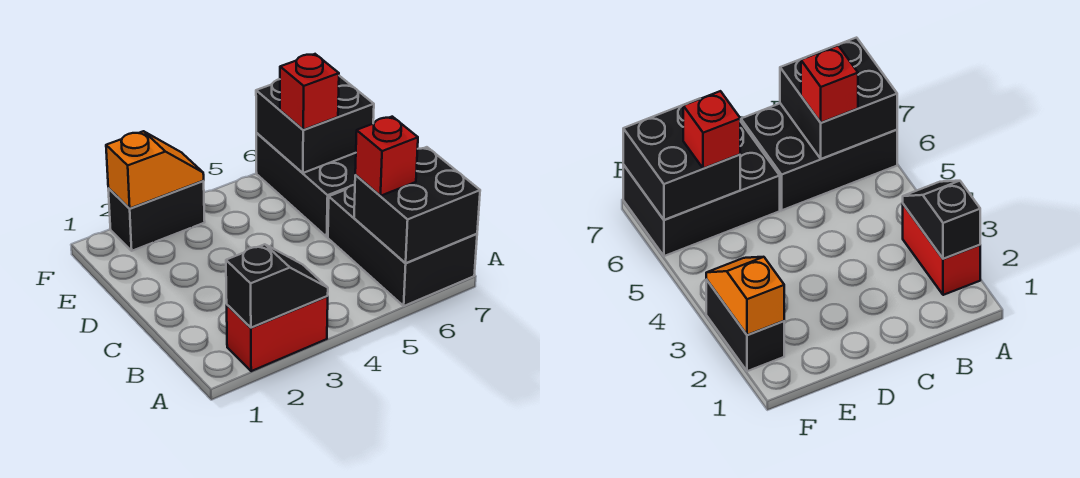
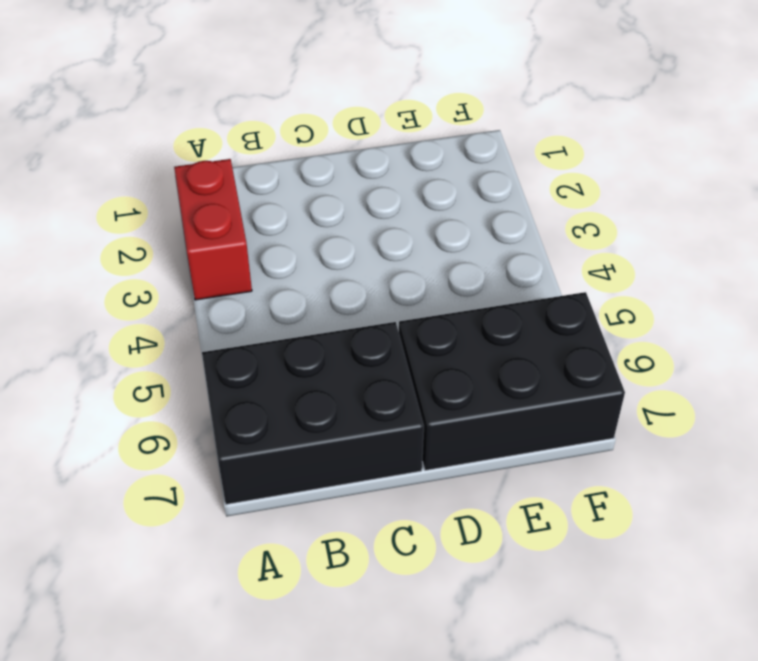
none -> black 1x2 brick [108,181,205,251]
none -> black 1x2 slope [226,244,328,328]

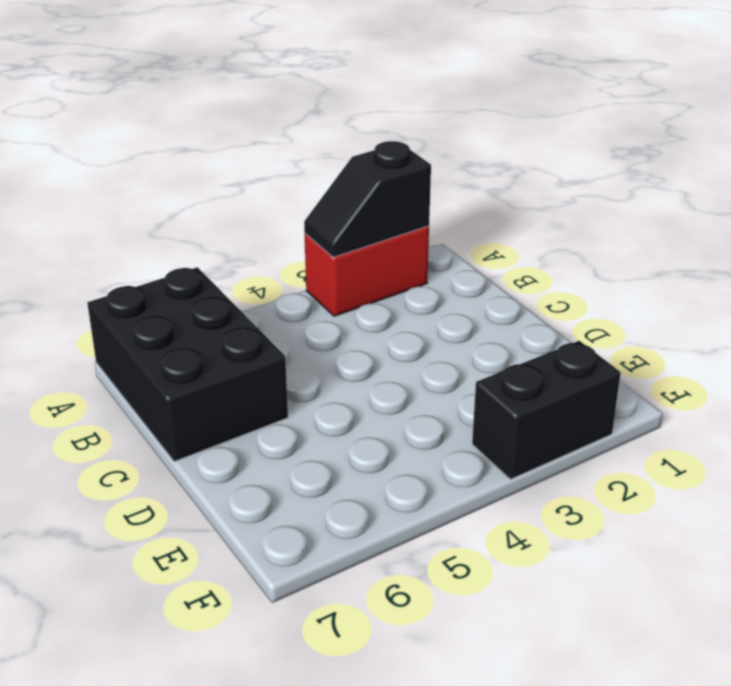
none -> black 2x3 brick [256,133,356,237]
none -> black 2x2 brick [354,147,480,263]

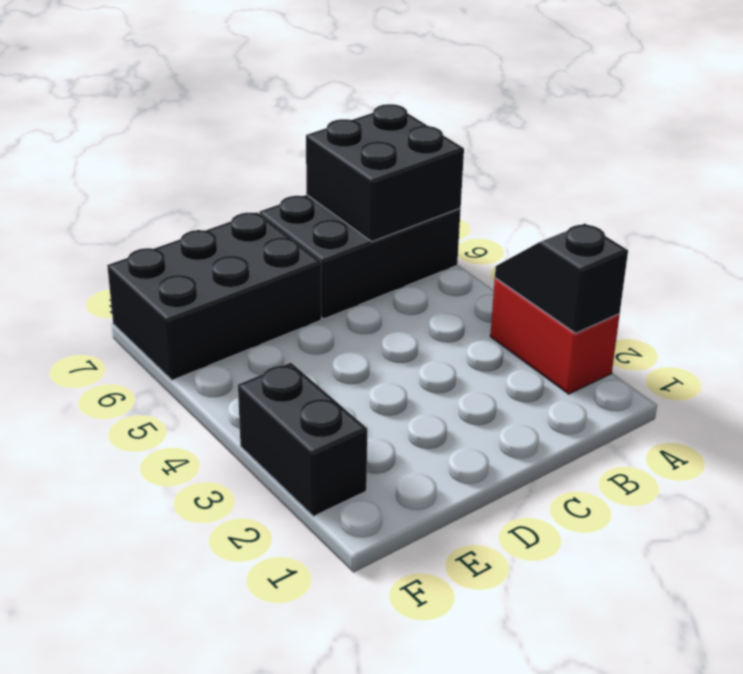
none -> black 2x2 brick [256,76,374,173]
none -> orange 1x2 slope [106,131,204,209]

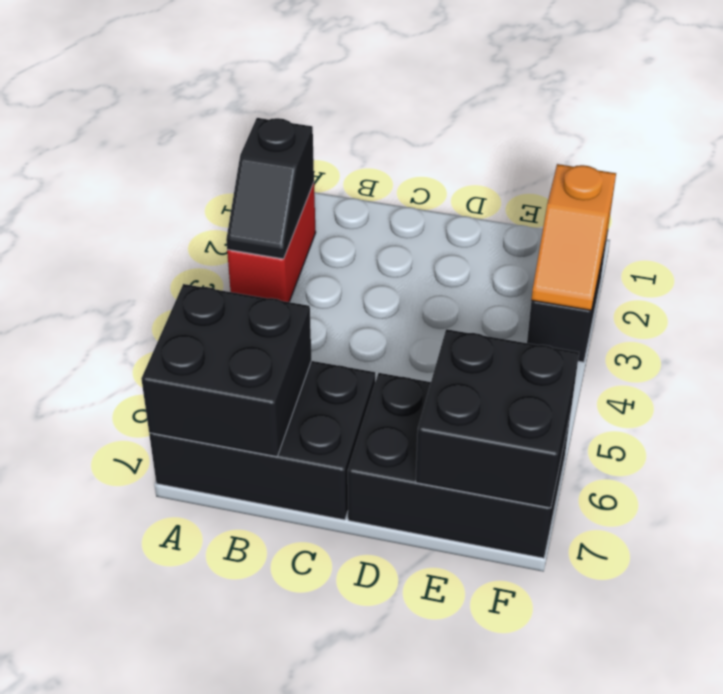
none -> red 1x1 brick [355,117,418,196]
none -> red 1x1 brick [280,54,339,130]

